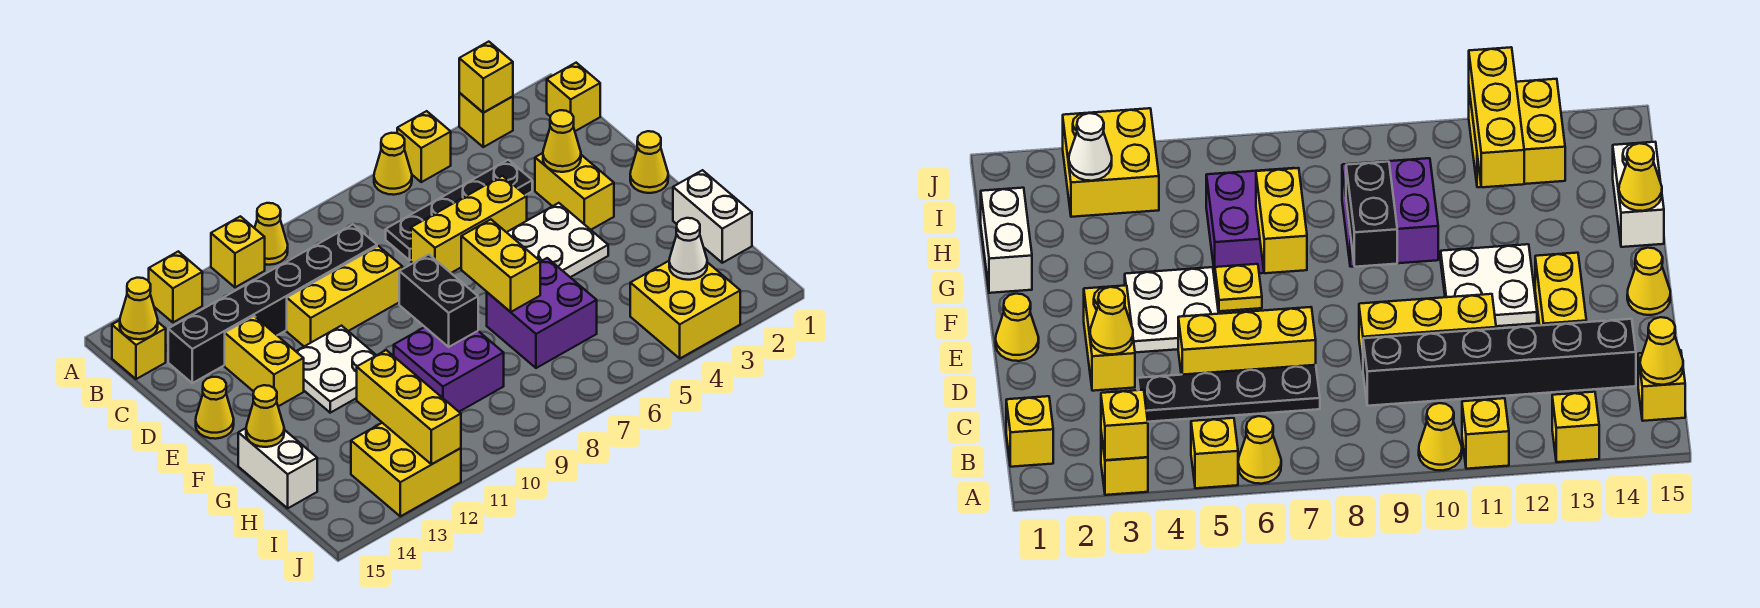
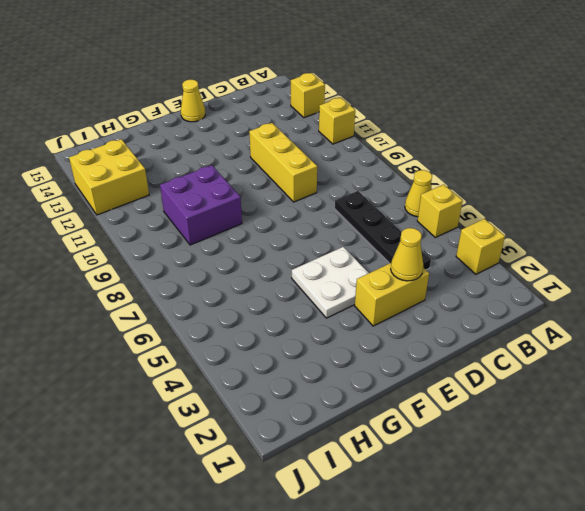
none -> yellow 1x1 cone [255,203,288,265]
none -> yellow 1x1 brick [547,63,600,131]
none -> yellow 1x1 brick [112,320,166,379]
none -> black 1x6 brick [168,225,377,383]

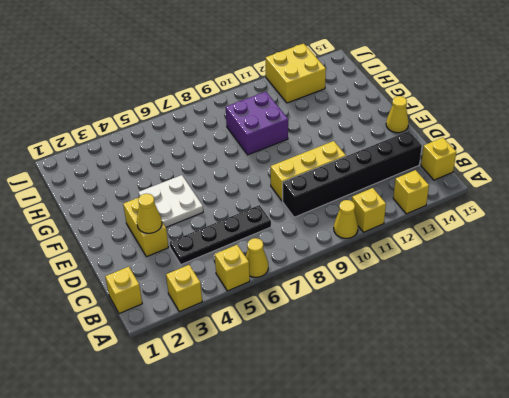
none -> yellow 1x3 brick [411,176,527,273]
none -> yellow 1x2 brick [225,316,304,406]
none -> yellow 1x1 cone [630,131,668,193]
none -> white 2x2 plate [296,326,377,413]

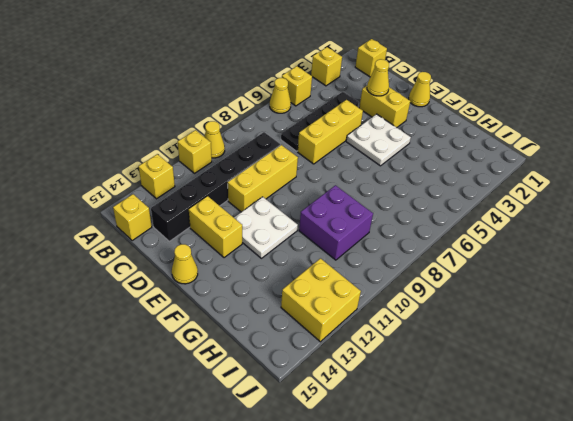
none -> yellow 1x1 plate [1215,264,1262,311]
none -> white 1x2 brick [673,170,752,263]
none -> purple 2x2 brick [487,258,597,368]
none -> white 1x2 brick [238,428,317,508]

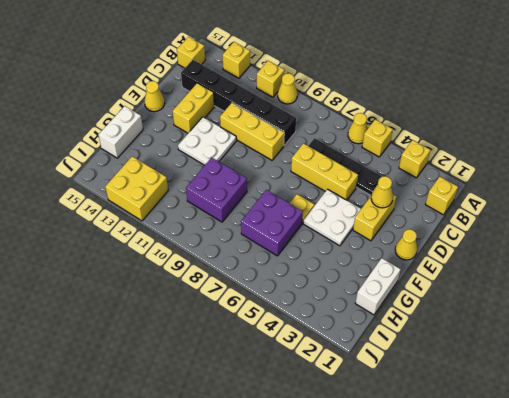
none -> yellow 2x2 brick [630,261,740,358]
none -> yellow 1x1 brick [459,42,513,113]
none -> yellow 1x1 cone [120,278,158,339]
none -> yellow 1x2 brick [461,219,540,312]

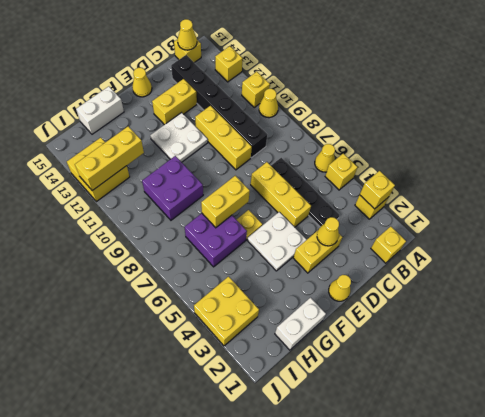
none -> black 1x2 brick [399,255,478,347]
none -> yellow 1x1 cone [246,385,284,447]
none -> white 1x1 cone [669,218,707,280]

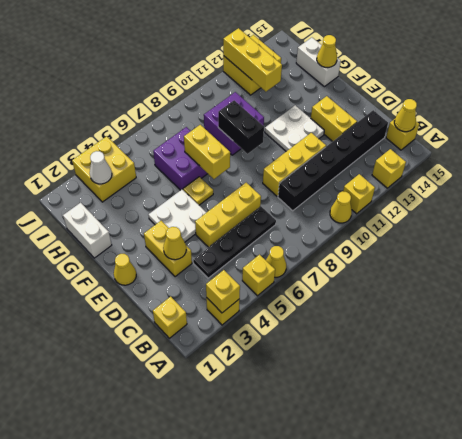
none -> yellow 1x1 cone [196,377,234,439]

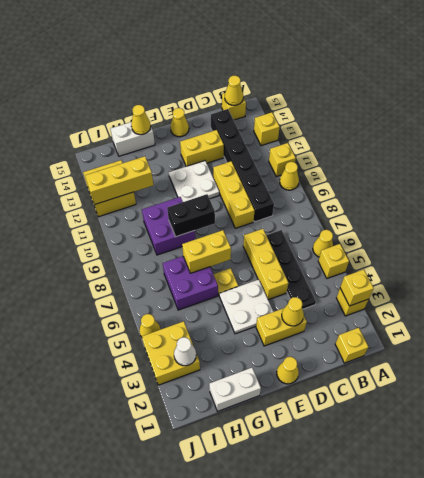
yellow 1x1 cone [139,314,160,337] -> none

